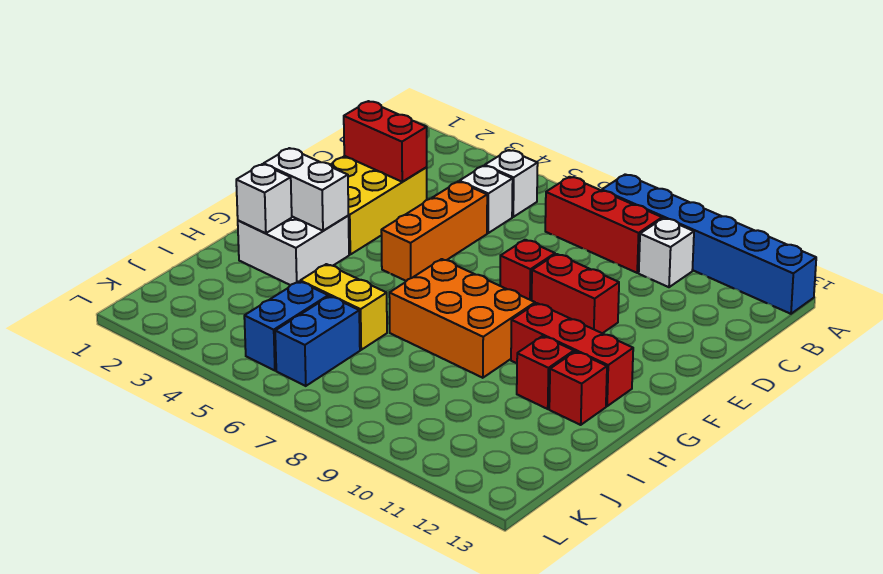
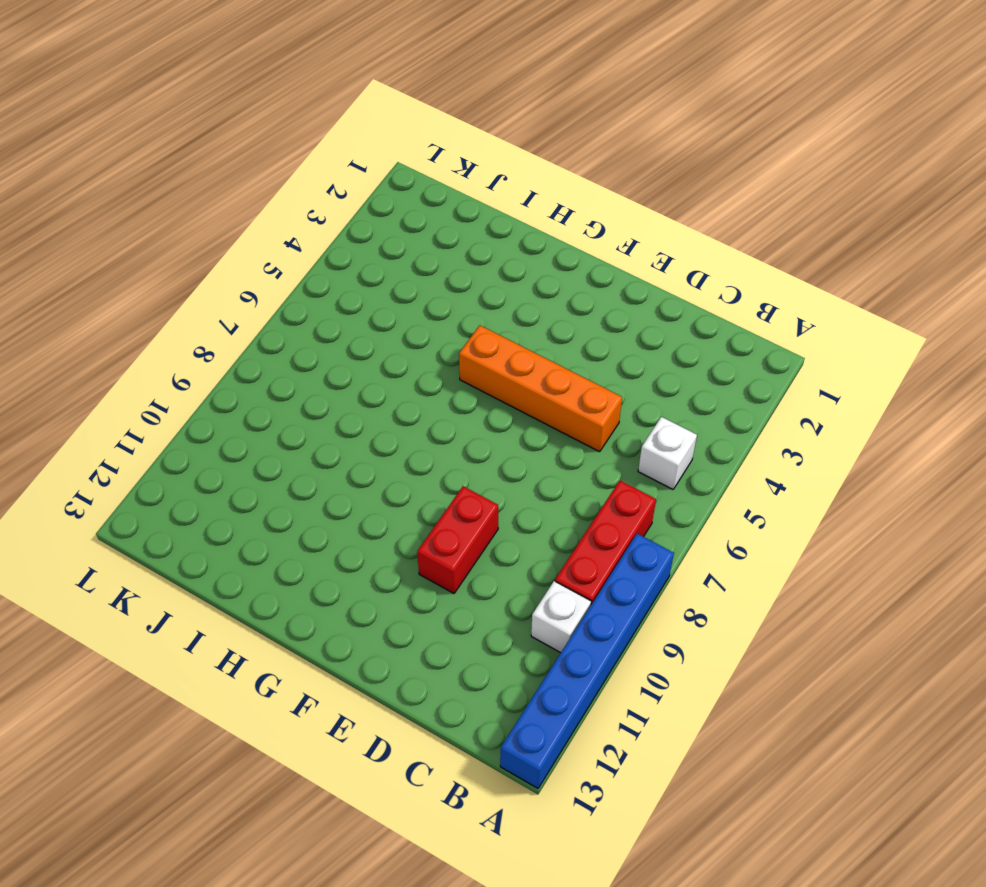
orange 1x4 brick [459,325,622,452] -> orange 1x3 brick [381,182,487,281]
none -> white 1x1 brick [460,166,513,233]
none -> yellow 2x3 brick [330,156,427,254]
none -> red 1x1 brick [500,240,555,300]

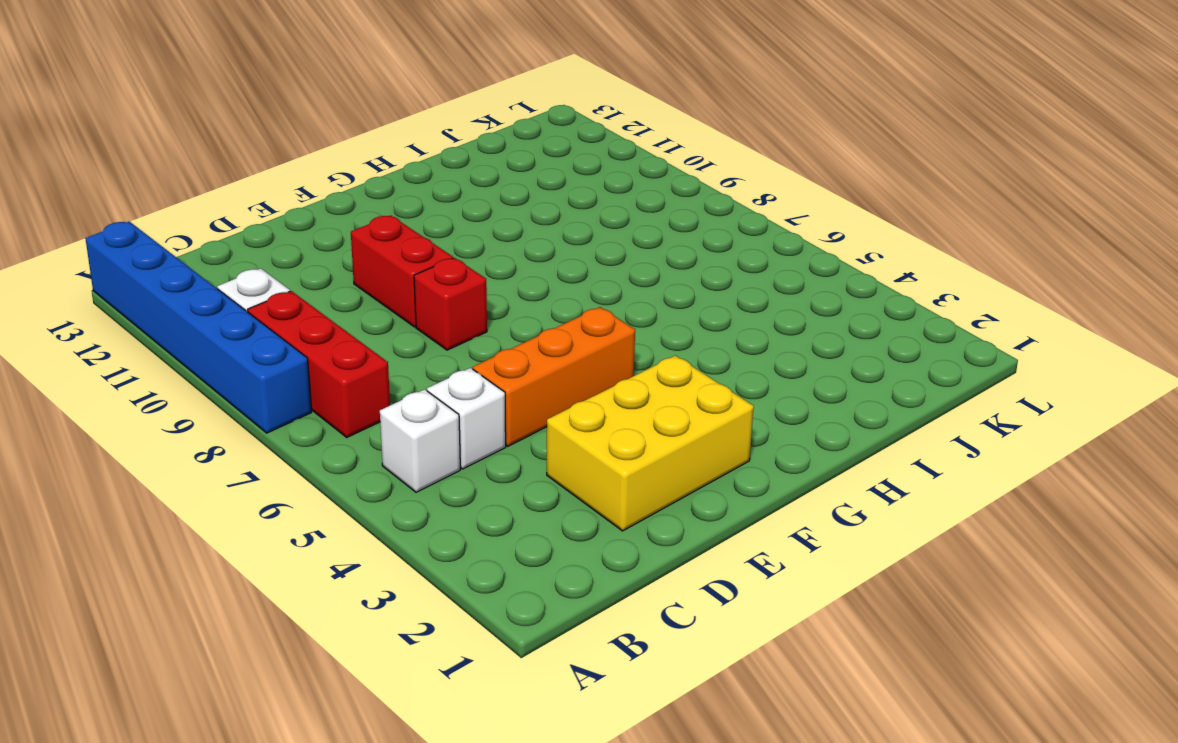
none -> white 2x2 brick [238,216,349,285]
none -> orange 2x3 brick [389,259,535,378]
none -> red 1x3 brick [511,303,633,406]

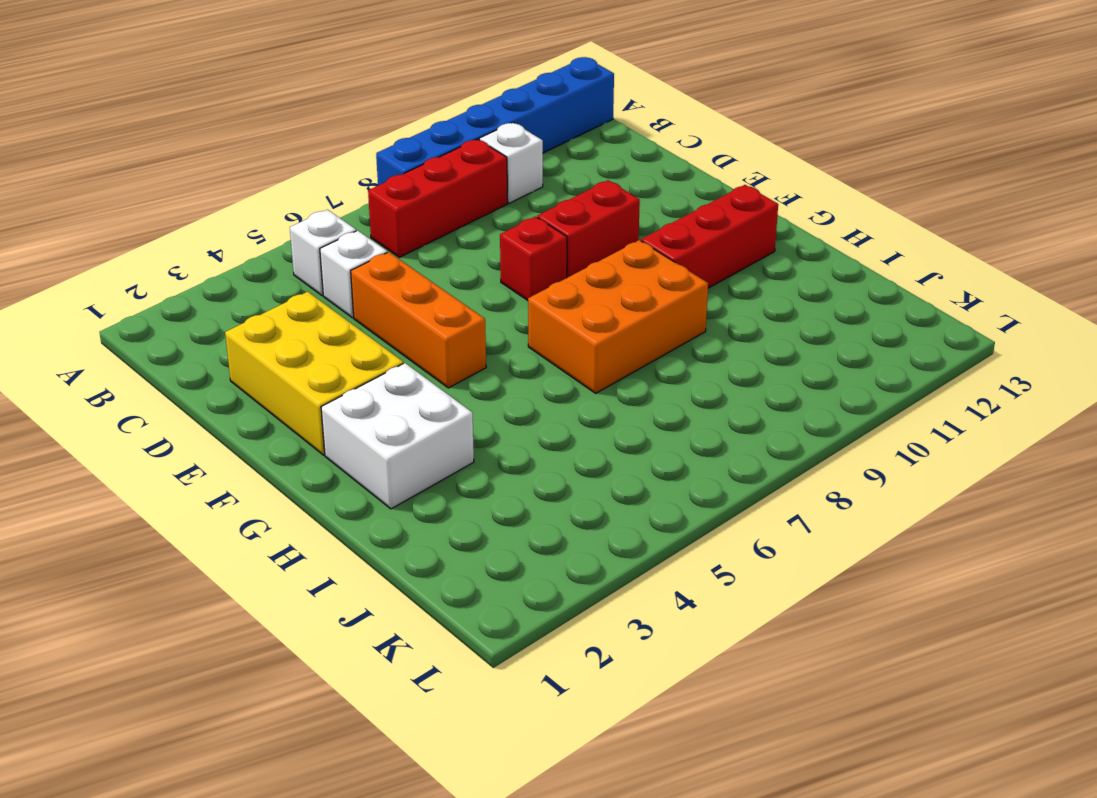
none -> red 1x1 brick [517,336,574,409]
none -> red 1x1 brick [549,351,607,425]
none -> yellow 1x2 brick [300,264,387,350]

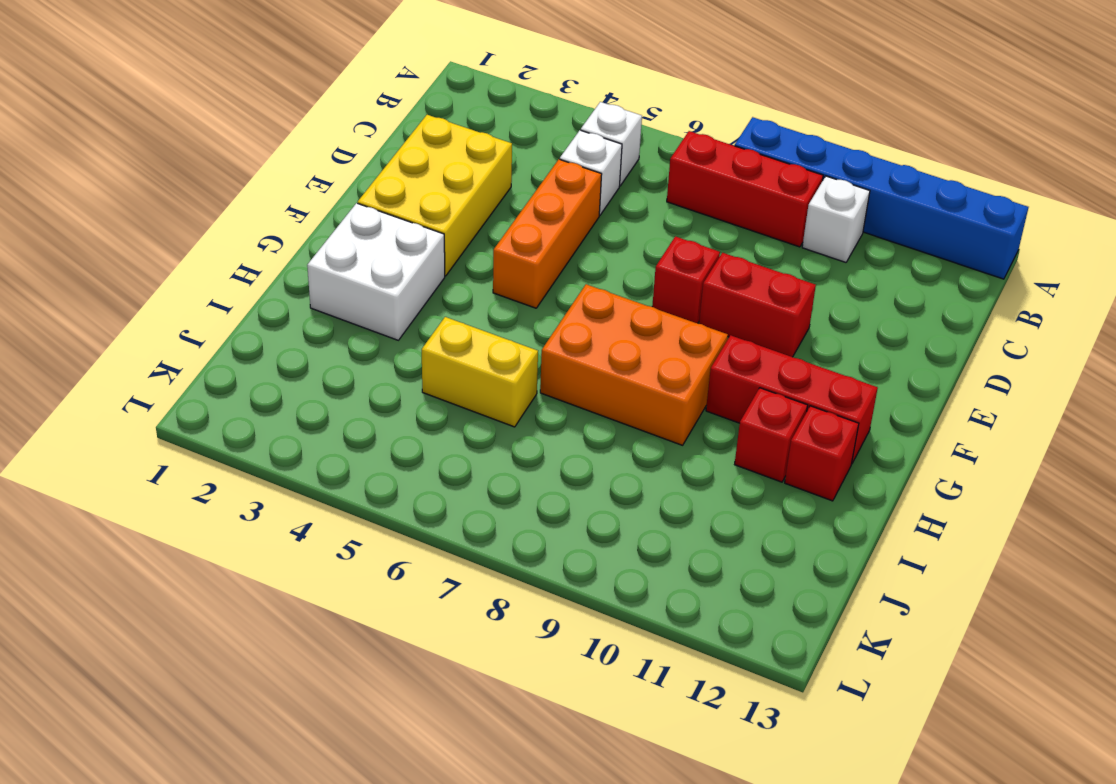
none -> blue 1x2 brick [244,281,328,371]
none -> blue 1x2 brick [275,296,360,386]
none -> red 1x2 brick [344,101,427,182]

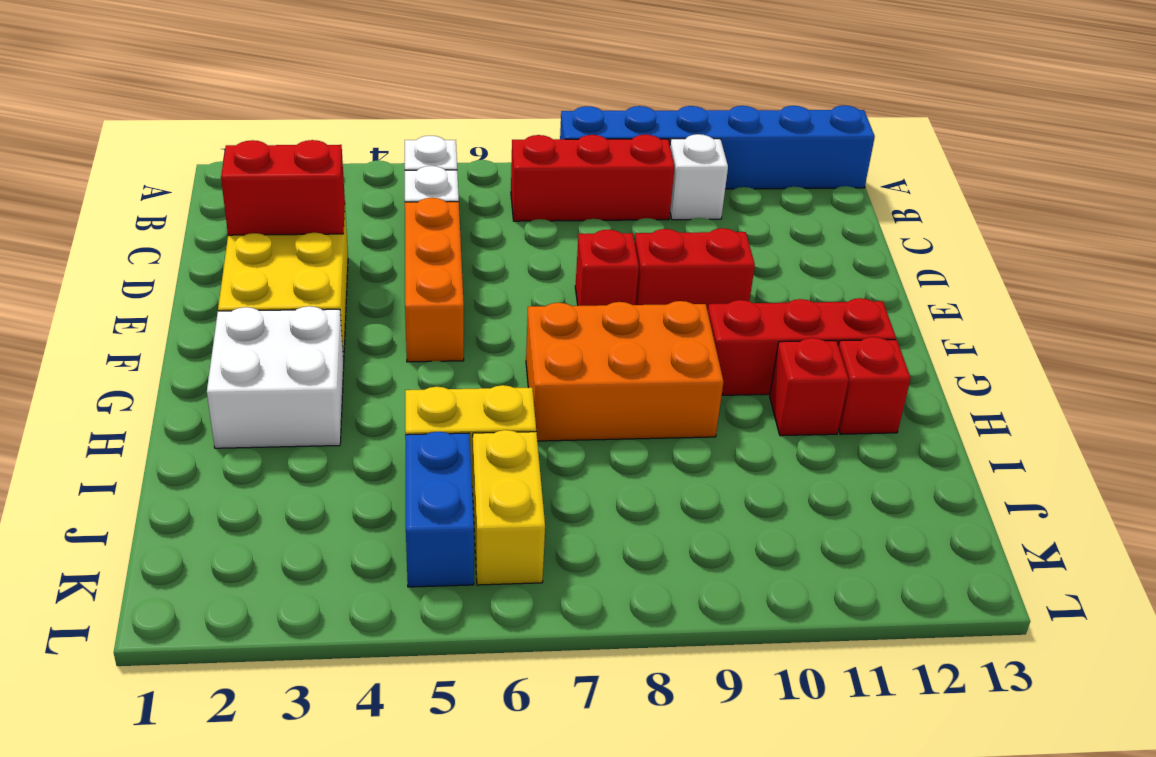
yellow 1x2 brick [473,430,545,585] -> blue 1x2 brick [275,296,360,386]
none -> white 1x2 brick [264,148,348,231]
none -> white 1x1 brick [236,164,292,233]

